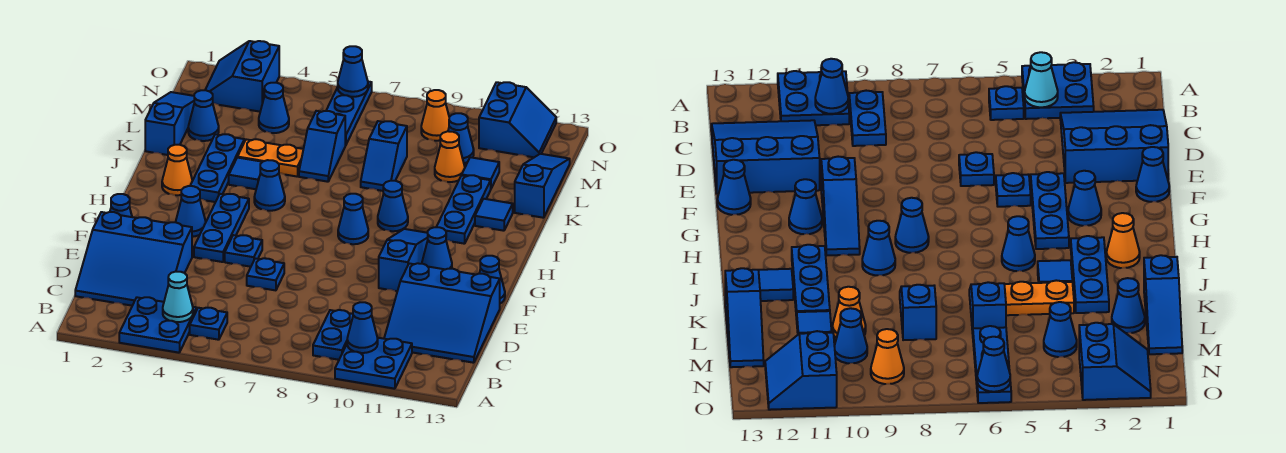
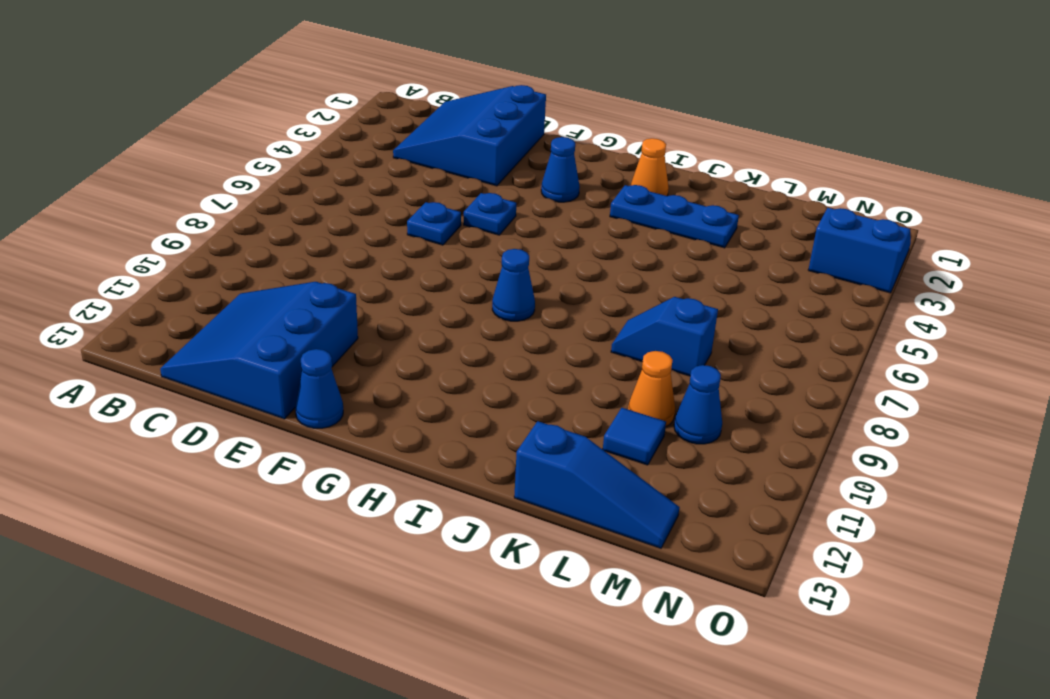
none -> blue 2x2 plate [119,297,197,353]
none -> blue 2x2 plate [335,338,412,389]
none -> blue 1x1 plate [190,308,227,340]
none -> blue 1x2 plate [313,310,353,360]

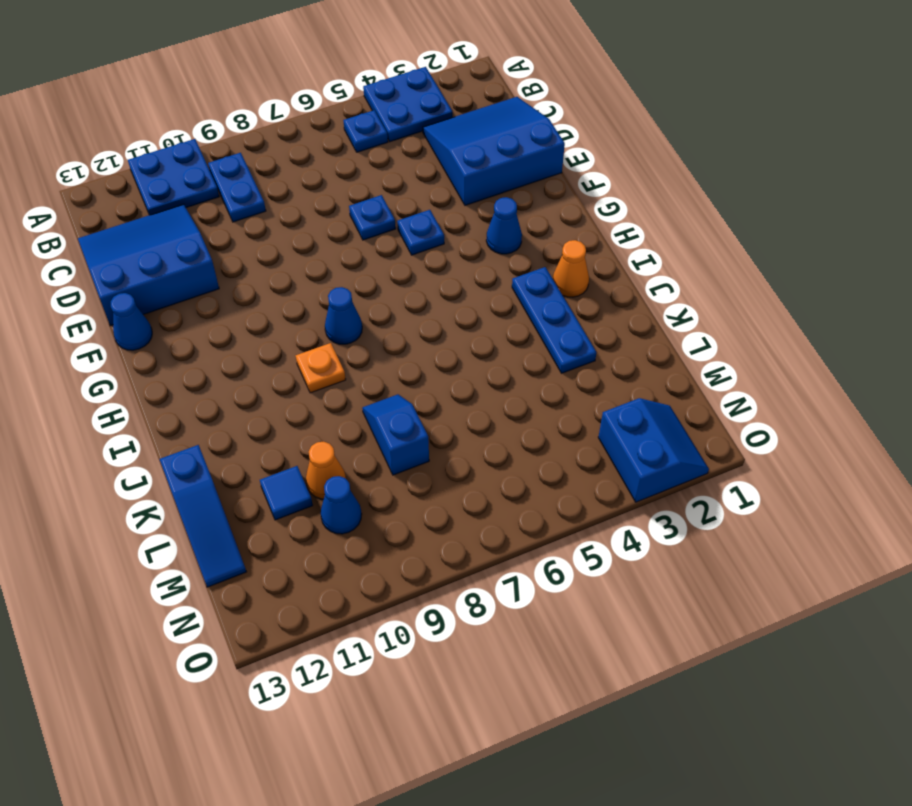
orange 1x1 plate [296,343,346,393] -> blue 1x1 cone [378,181,408,231]
none -> blue 1x1 cone [110,194,132,217]
none -> blue 1x3 plate [194,194,249,262]
none -> blue 1x3 slope [379,229,428,291]
none -> blue 1x1 cone [422,227,452,269]

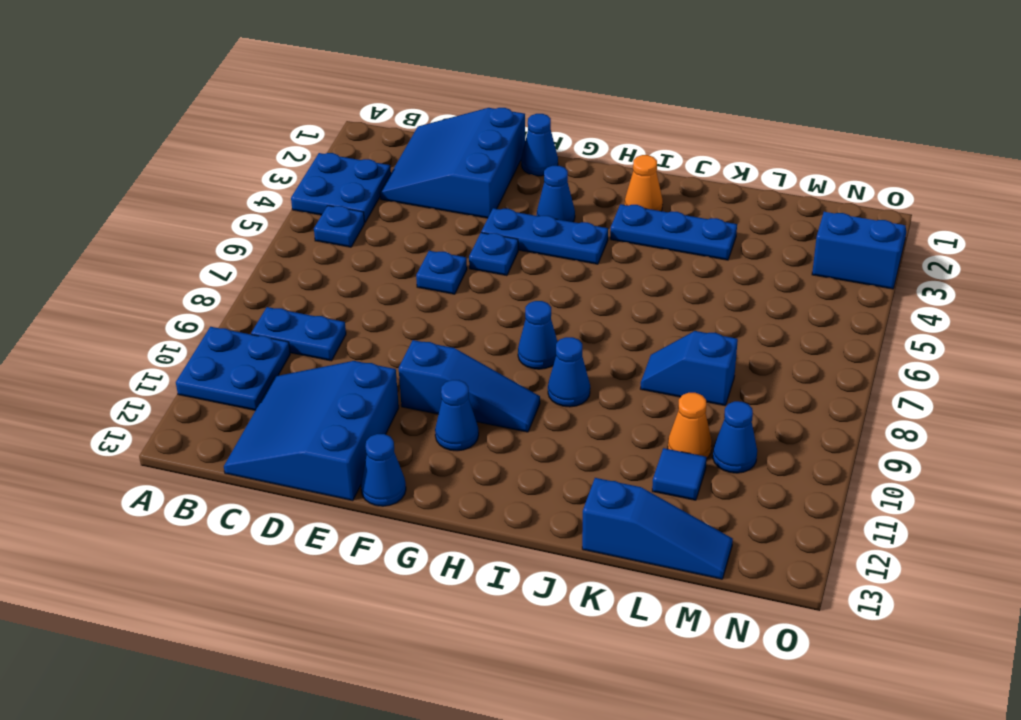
none -> blue 1x1 cone [254,160,285,211]
none -> blue 1x3 plate [437,175,491,244]
none -> blue 1x1 tile [229,157,262,189]
none -> blue 1x1 tile [475,199,513,231]

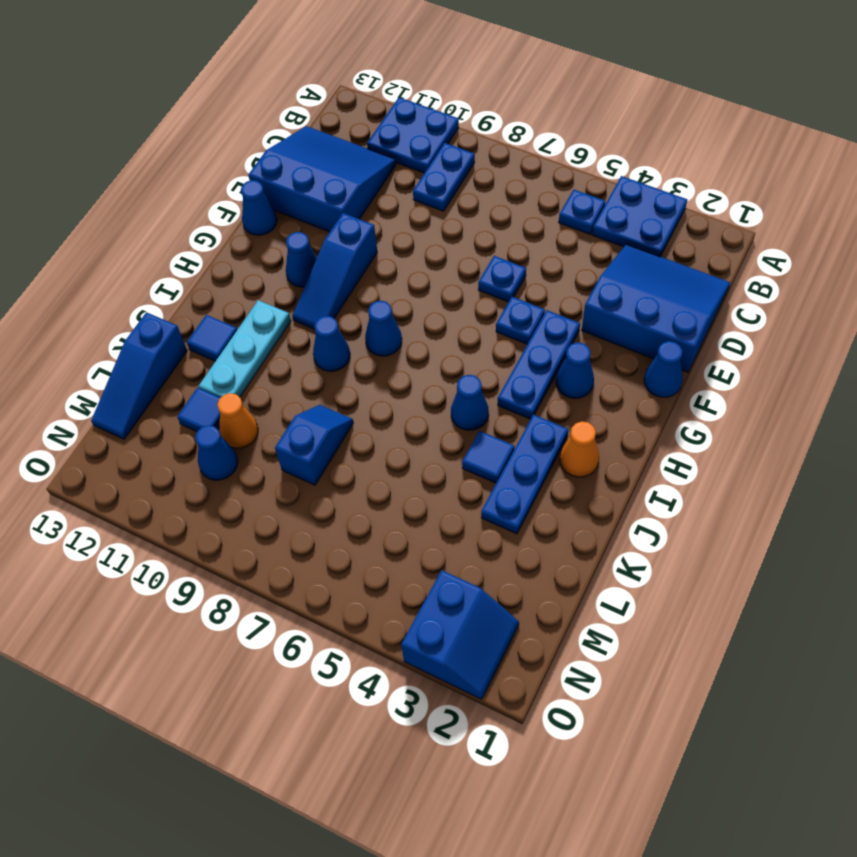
cyan 1x3 plate [199,300,291,398] -> blue 1x3 plate [437,175,491,244]
none -> blue 1x3 slope [145,92,194,155]
none -> orange 1x2 plate [238,139,303,177]
none -> blue 1x2 slope [299,111,345,182]
none -> blue 1x1 cone [188,90,219,141]

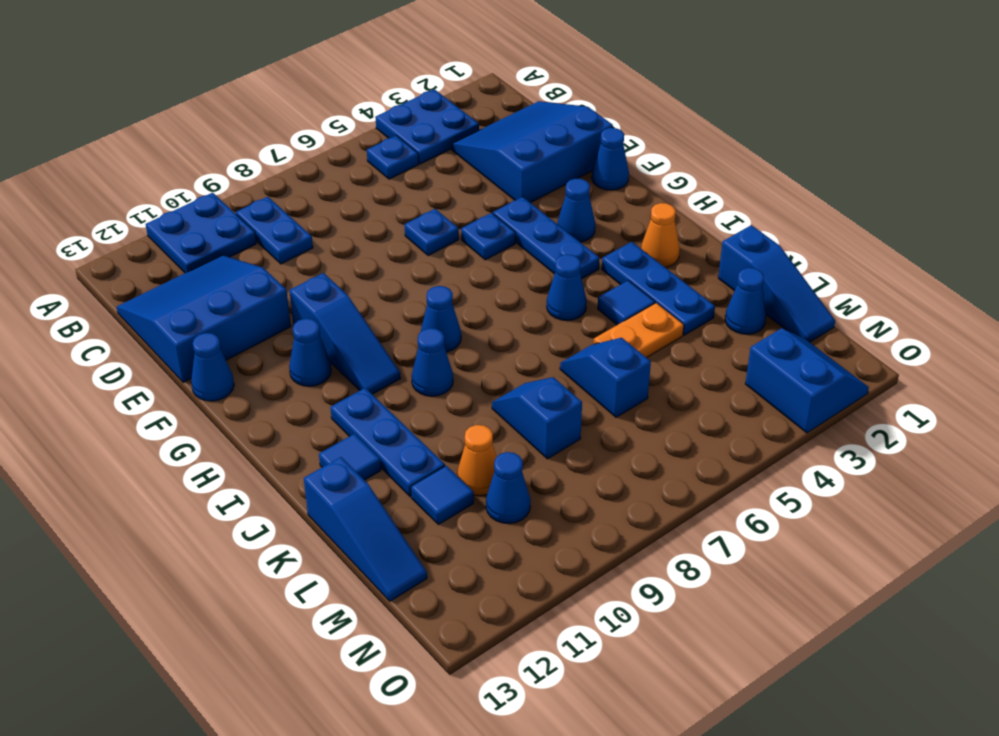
none -> blue 1x1 cone [259,83,289,133]
none -> blue 1x3 plate [326,82,372,146]
none -> orange 1x1 cone [421,90,449,141]
none -> blue 2x2 slope [479,82,556,157]

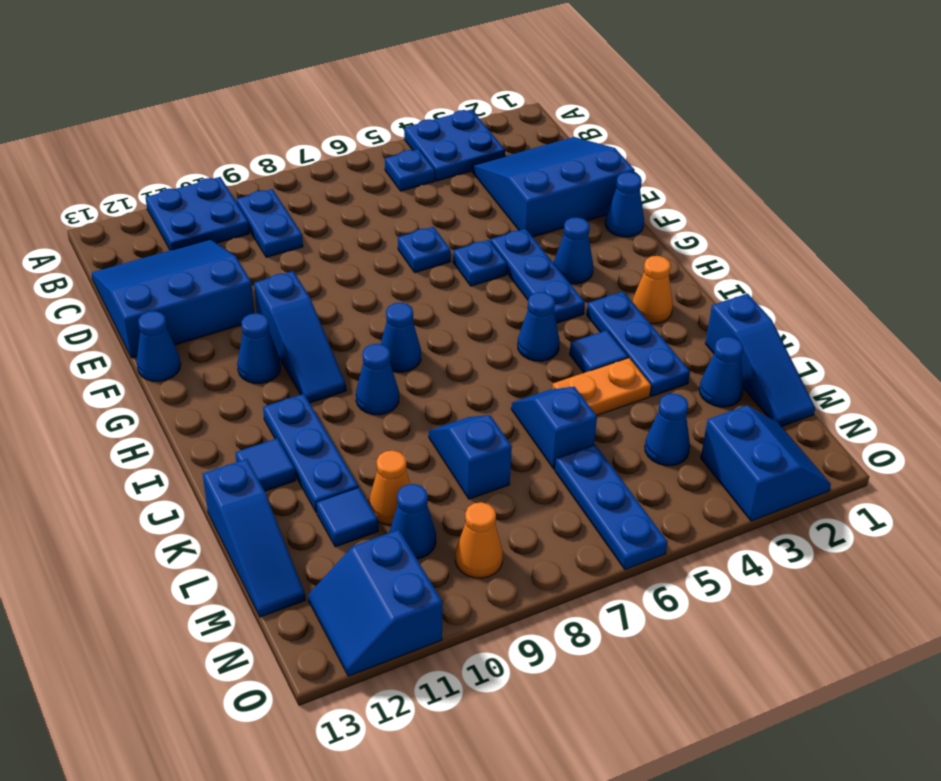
none -> cyan 1x1 cone [163,272,193,322]
none -> blue 1x1 cone [347,302,378,353]
none -> blue 1x1 cone [338,46,368,97]

